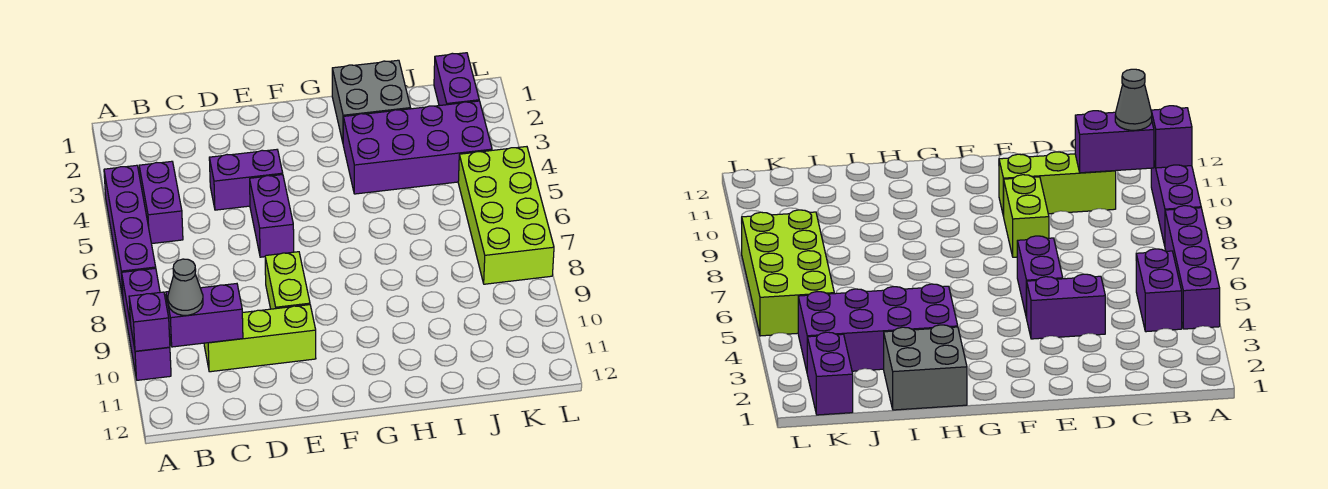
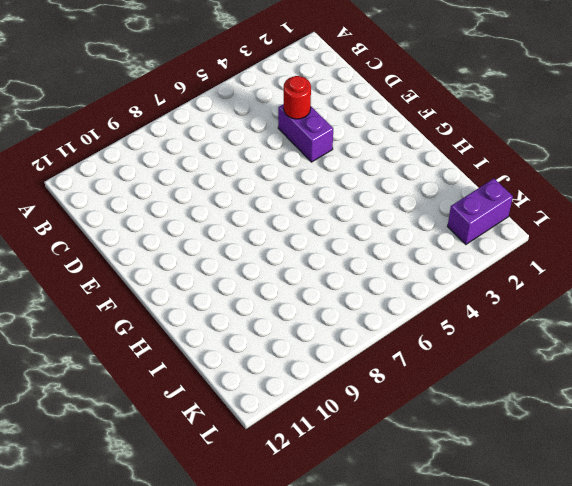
red 1x1 round brick [284,76,311,119] -> none
none -> purple 1x4 brick [104,165,156,297]
none -> purple 1x3 brick [122,268,171,380]
none -> purple 1x2 brick [139,161,183,244]

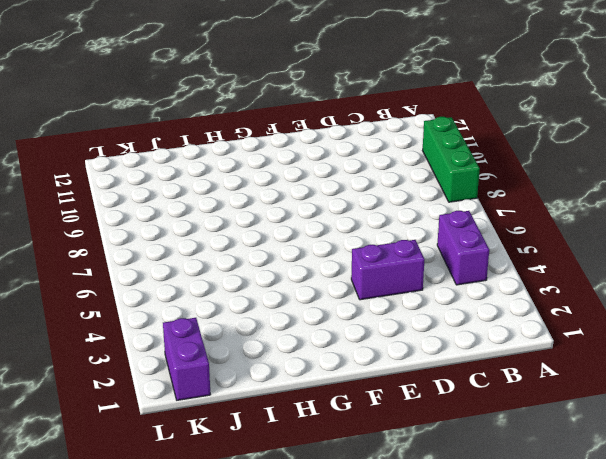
green 1x3 brick [423,117,480,202] -> purple 1x3 brick [122,268,171,380]
none -> purple 1x4 brick [104,165,156,297]
none -> lime 1x3 brick [204,305,316,372]
none -> purple 1x2 brick [250,175,294,257]

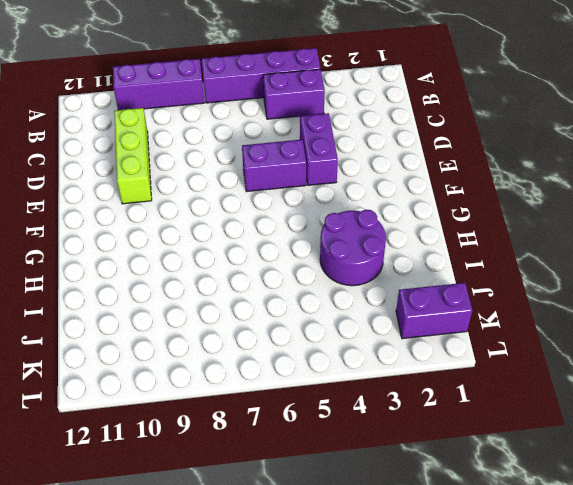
purple 2x2 round brick [320,210,386,286] -> purple 2x4 brick [343,101,492,194]
none -> lime 1x2 brick [265,252,310,309]
none -> grey 2x2 brick [332,60,411,142]
none -> lime 2x4 brick [458,147,554,284]

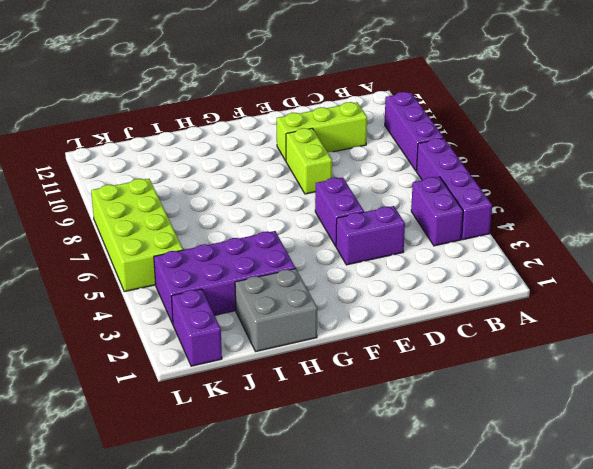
none -> purple 1x1 brick [129,292,170,351]
none -> purple 1x2 brick [166,284,243,347]
none -> grey 1x1 cone [168,259,203,315]

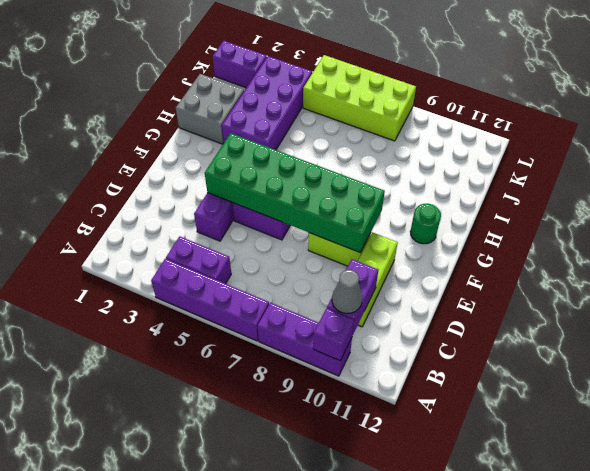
green 2x6 brick [205,133,385,252] -> none
green 1x1 round brick [410,204,441,244] -> none

